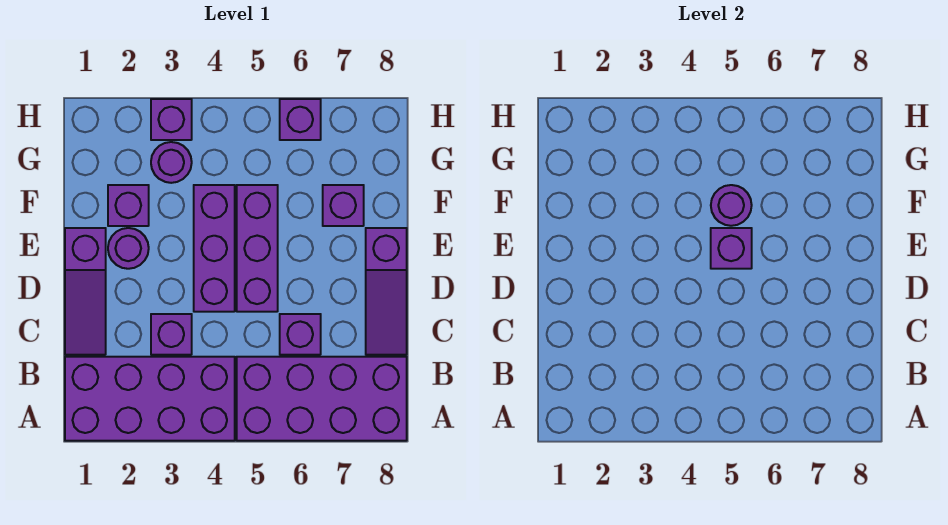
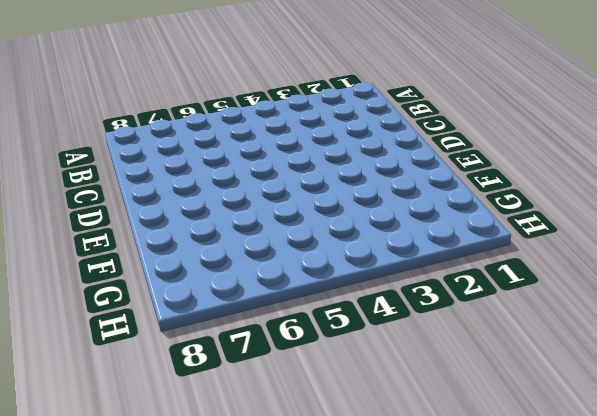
none -> purple 2x4 brick [65,357,235,441]
none -> purple 2x4 brick [237,357,407,441]
none -> purple 1x3 slope [65,228,106,355]

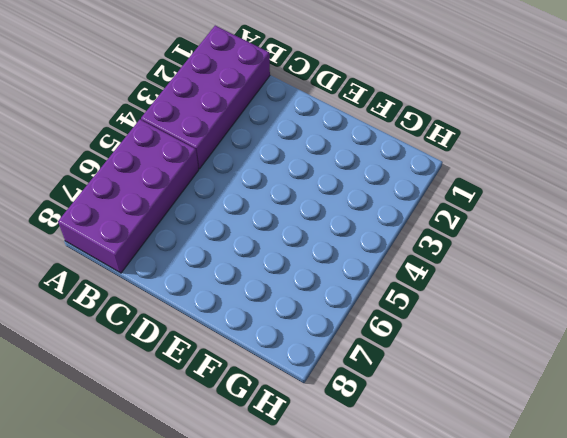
none -> purple 1x3 slope [65,228,106,355]
none -> purple 1x1 brick [151,314,192,355]
none -> purple 1x1 brick [280,314,321,355]

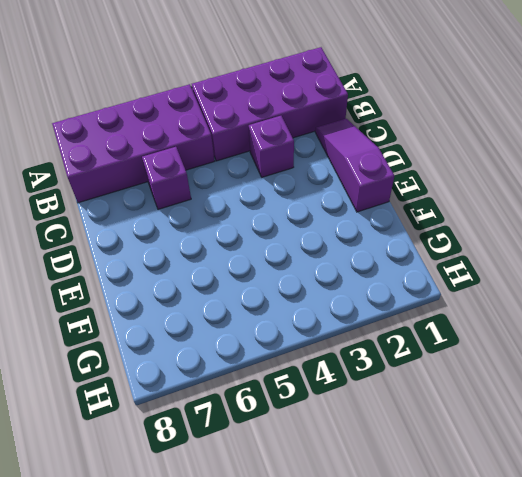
none -> purple 1x3 slope [366,228,407,355]
none -> purple 1x3 brick [194,185,235,312]
none -> purple 1x3 brick [237,185,278,312]

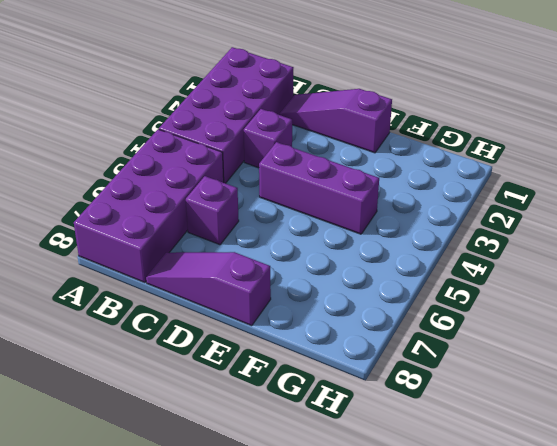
none -> purple 1x3 brick [237,185,278,312]
none -> purple 1x1 round brick [108,228,149,269]
none -> purple 1x1 brick [108,185,149,226]

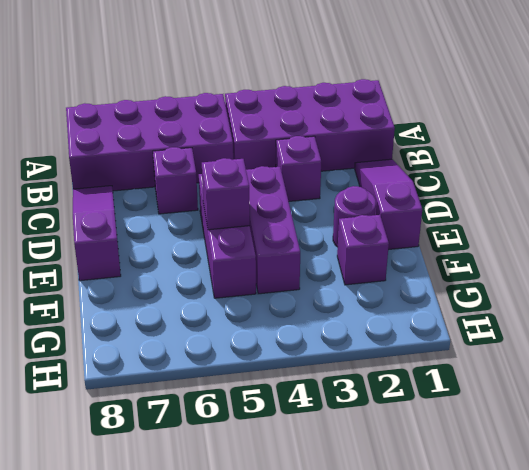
none -> purple 1x1 brick [323,185,364,226]
none -> purple 1x1 round brick [151,142,192,183]
none -> purple 1x1 brick [151,99,192,140]

